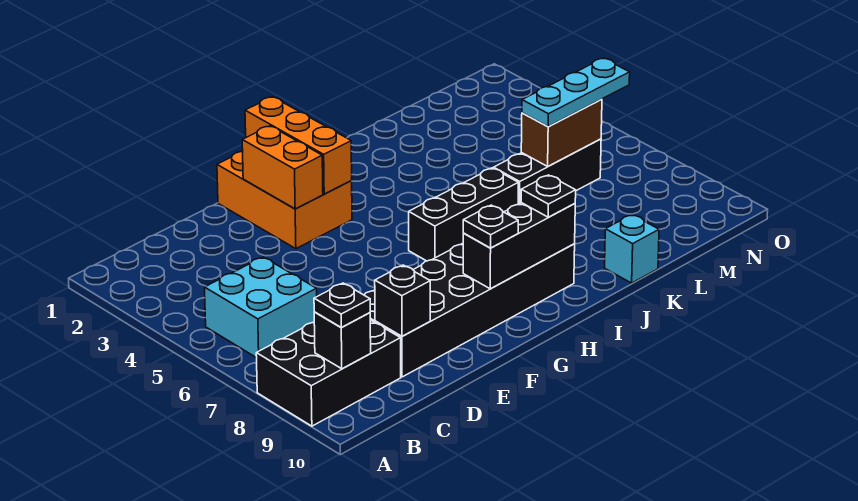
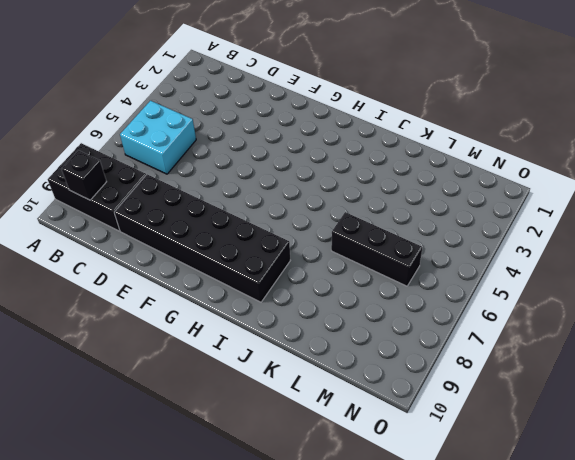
none -> orange 2x3 brick [217,152,352,249]
none -> black 1x3 brick [409,168,518,261]
none -> cyan 1x1 brick [605,215,659,283]

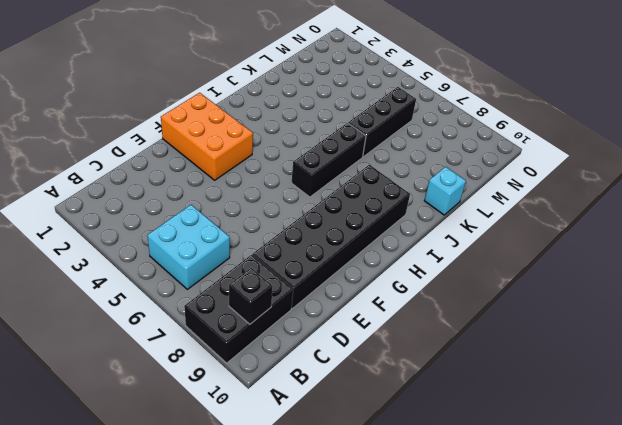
none -> black 1x1 brick [375,265,430,336]
none -> orange 1x2 brick [242,126,323,209]
none -> orange 1x3 brick [245,97,352,194]

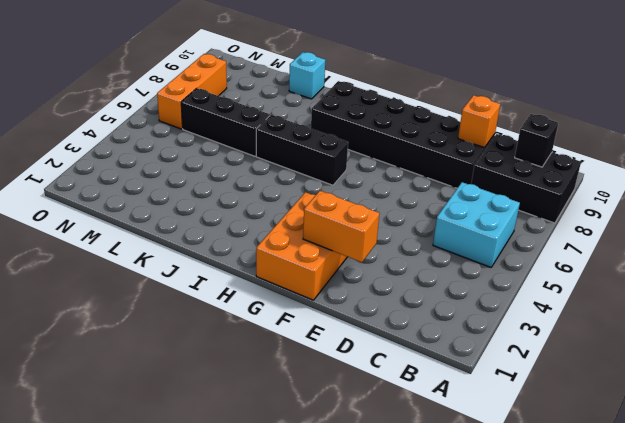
orange 1x1 brick [458,95,500,148] -> black 1x1 brick [375,265,430,336]
orange 1x2 brick [303,191,379,262] -> orange 1x2 brick turned to [242,126,323,209]
orange 1x3 brick [157,54,227,129] -> orange 1x3 brick moved to [245,97,352,194]
none -> black 1x3 brick [463,203,575,289]
none -> brown 1x2 brick [521,99,602,166]
none -> black 1x1 plate [314,283,370,328]

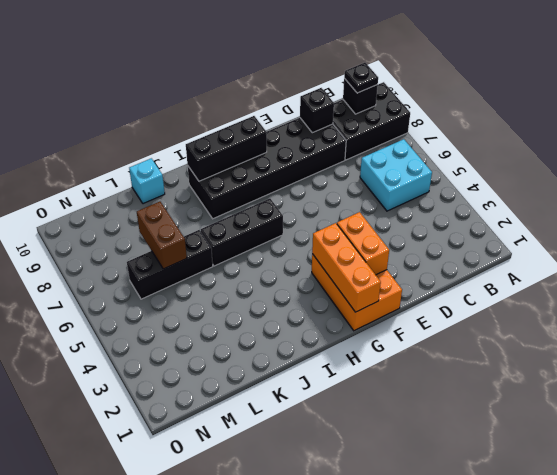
brown 1x2 brick [137,202,187,269] -> brown 1x2 brick turned to [521,99,602,166]
none -> black 1x1 plate [463,205,518,248]
none -> black 1x1 plate [521,175,576,217]
none -> cyan 1x3 plate [522,58,630,127]

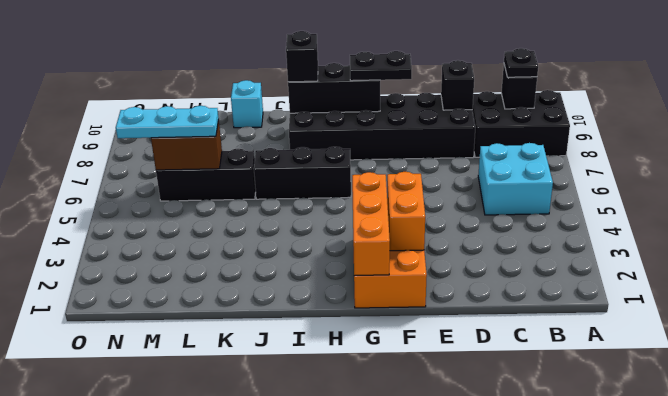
black 1x2 plate [350,51,412,81] -> black 1x1 plate [463,205,518,248]
black 1x1 brick [286,31,318,82] -> black 1x1 plate [521,175,576,217]

